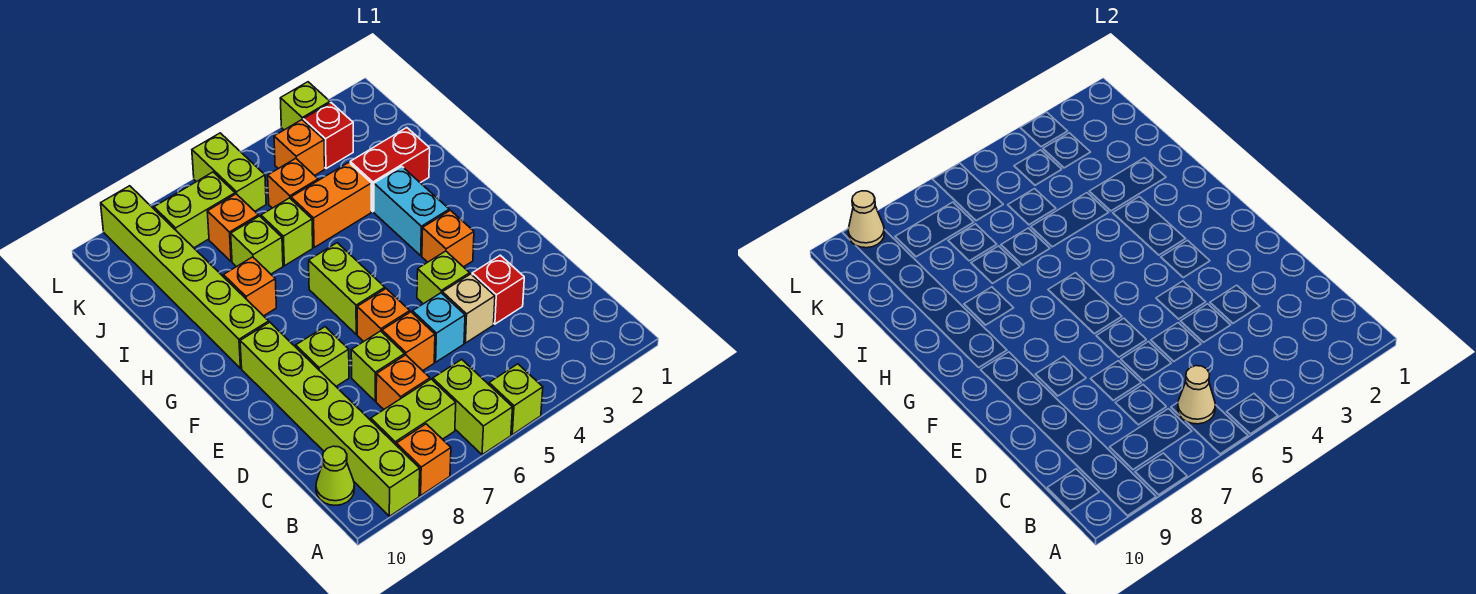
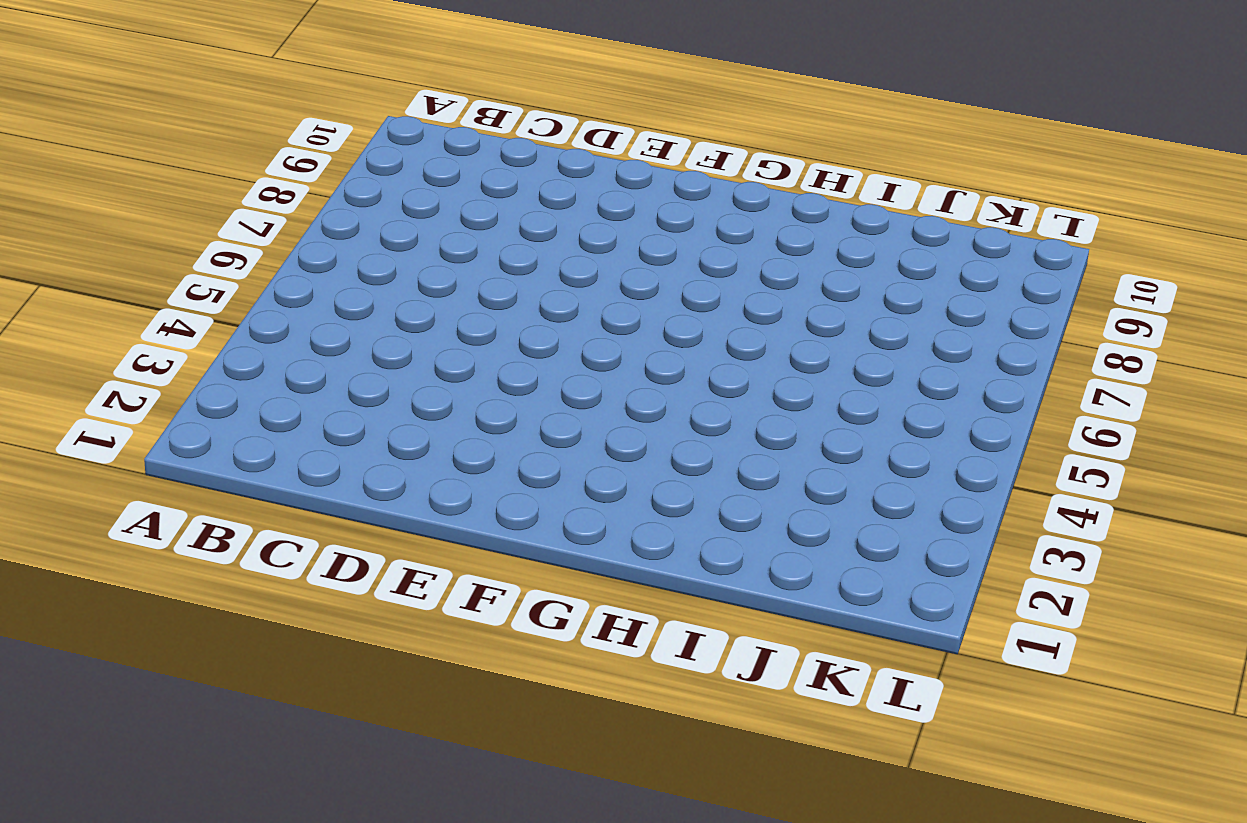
none -> lime 1x1 brick [489,364,543,435]
none -> lime 1x2 brick [433,359,513,455]
none -> orange 1x1 brick [396,424,451,495]
none -> lime 1x6 brick [240,322,420,516]

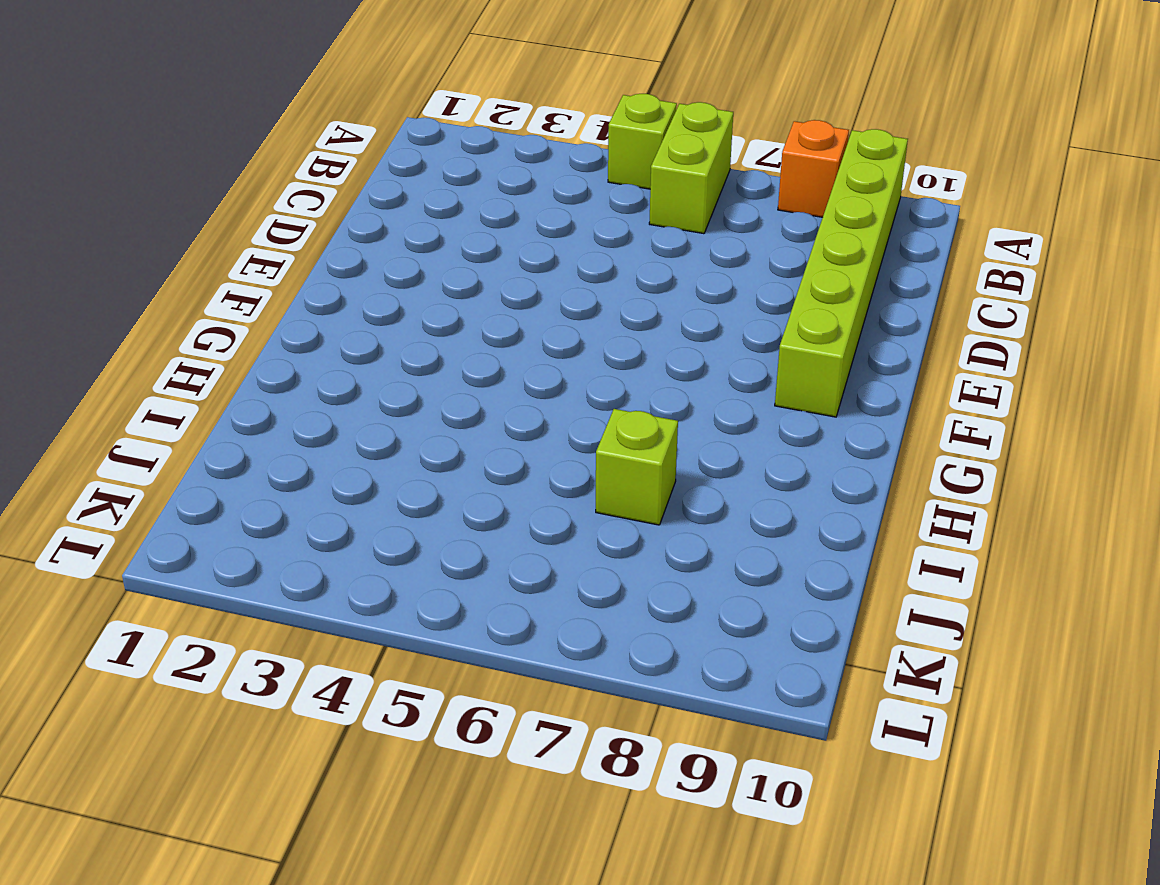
none -> lime 1x2 brick [371,379,456,445]
none -> lime 1x1 cone [316,446,354,505]
none -> orange 1x1 brick [376,355,430,409]
none -> red 1x1 brick [472,255,524,324]

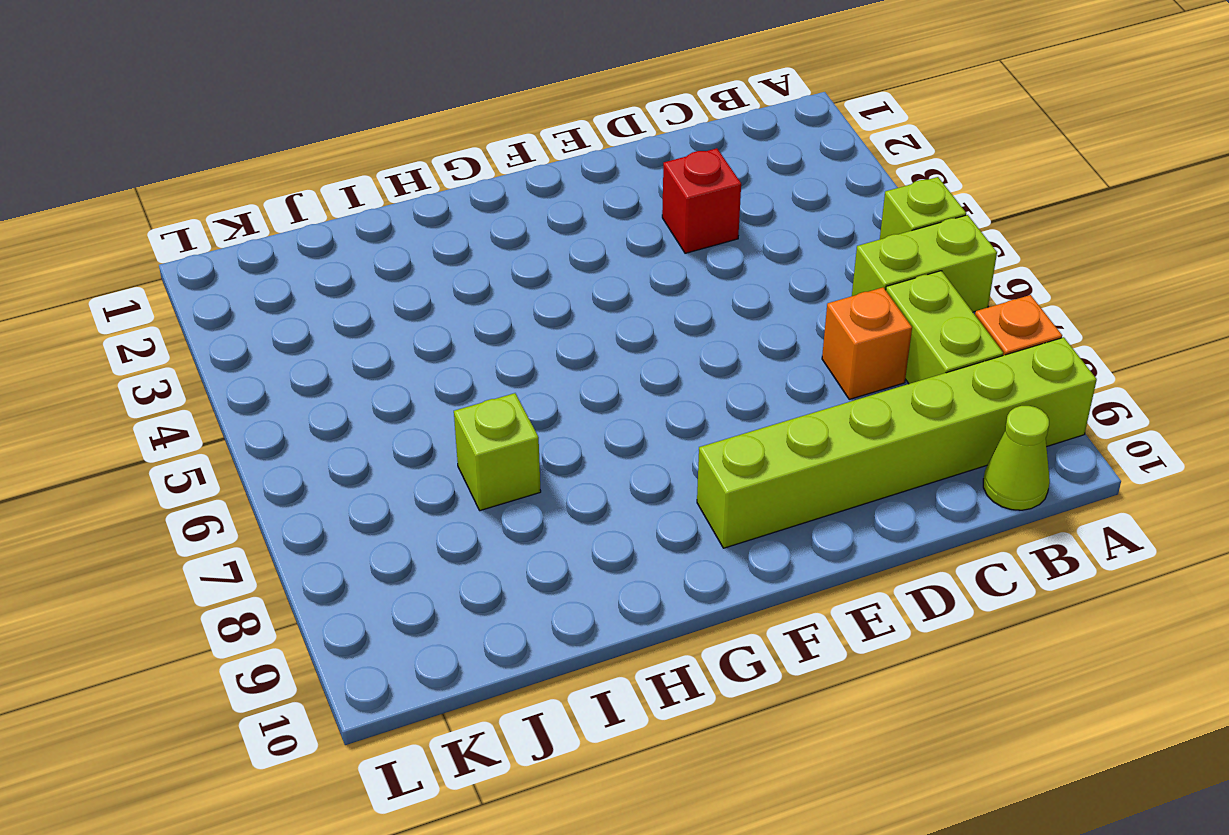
none -> tan 1x1 brick [442,274,495,343]
none -> cyan 1x1 brick [412,293,465,362]
none -> orange 1x1 brick [382,312,435,371]
none -> lime 1x1 brick [351,331,405,401]

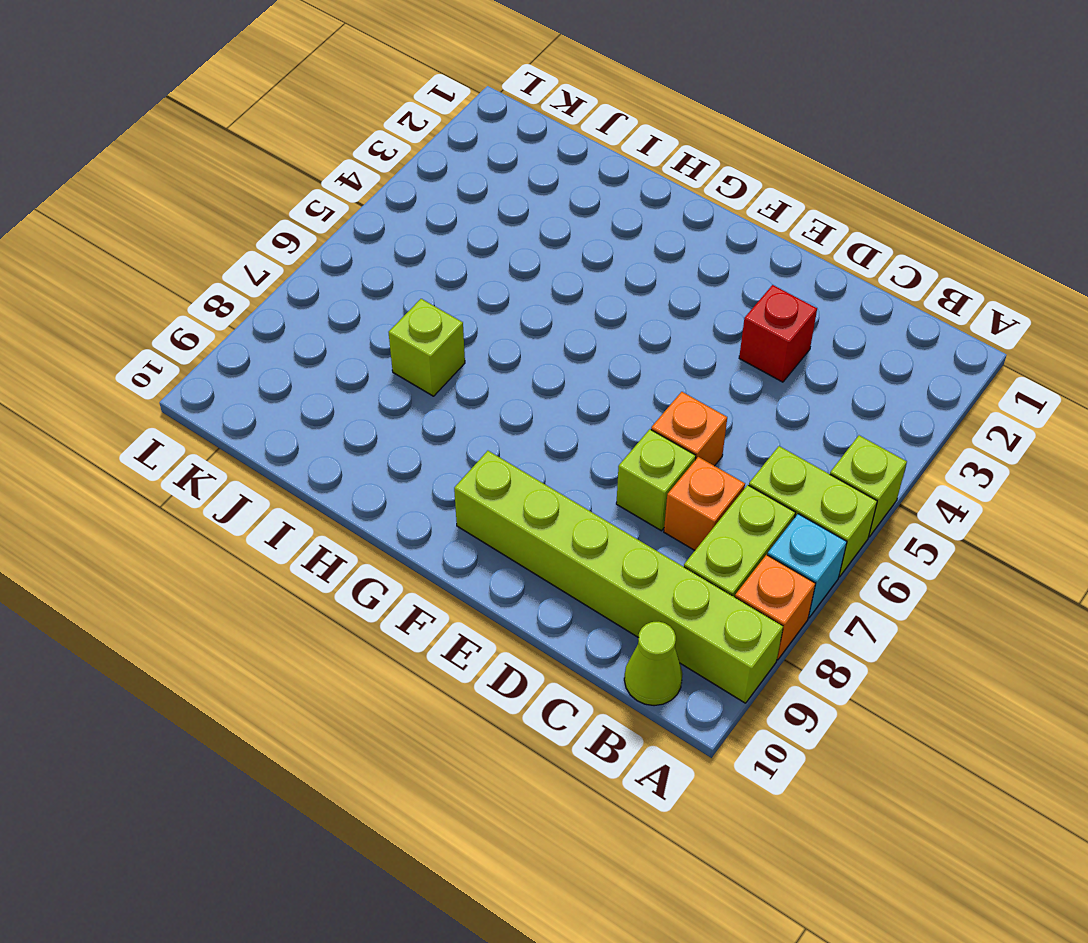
cyan 1x1 brick [768,514,847,618] -> cyan 1x1 brick moved to [412,293,465,362]
none -> tan 1x1 brick [442,274,495,343]
none -> lime 1x1 brick [417,251,470,304]
none -> orange 1x1 brick [357,289,410,342]
none -> lime 1x1 brick [296,327,349,386]

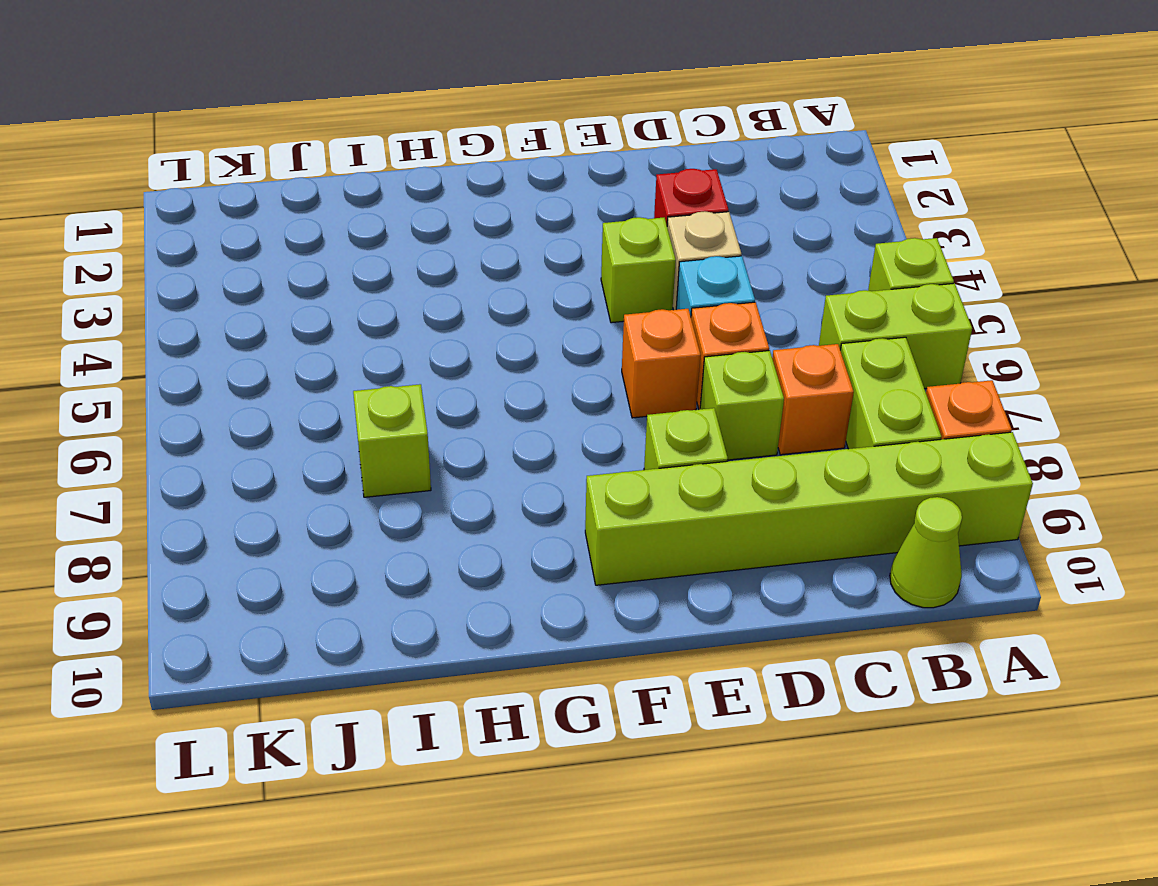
none -> orange 1x1 brick [422,210,474,267]
none -> lime 1x2 brick [309,243,385,334]
none -> cyan 1x2 brick [374,166,449,256]
none -> lime 1x6 brick [101,186,269,368]

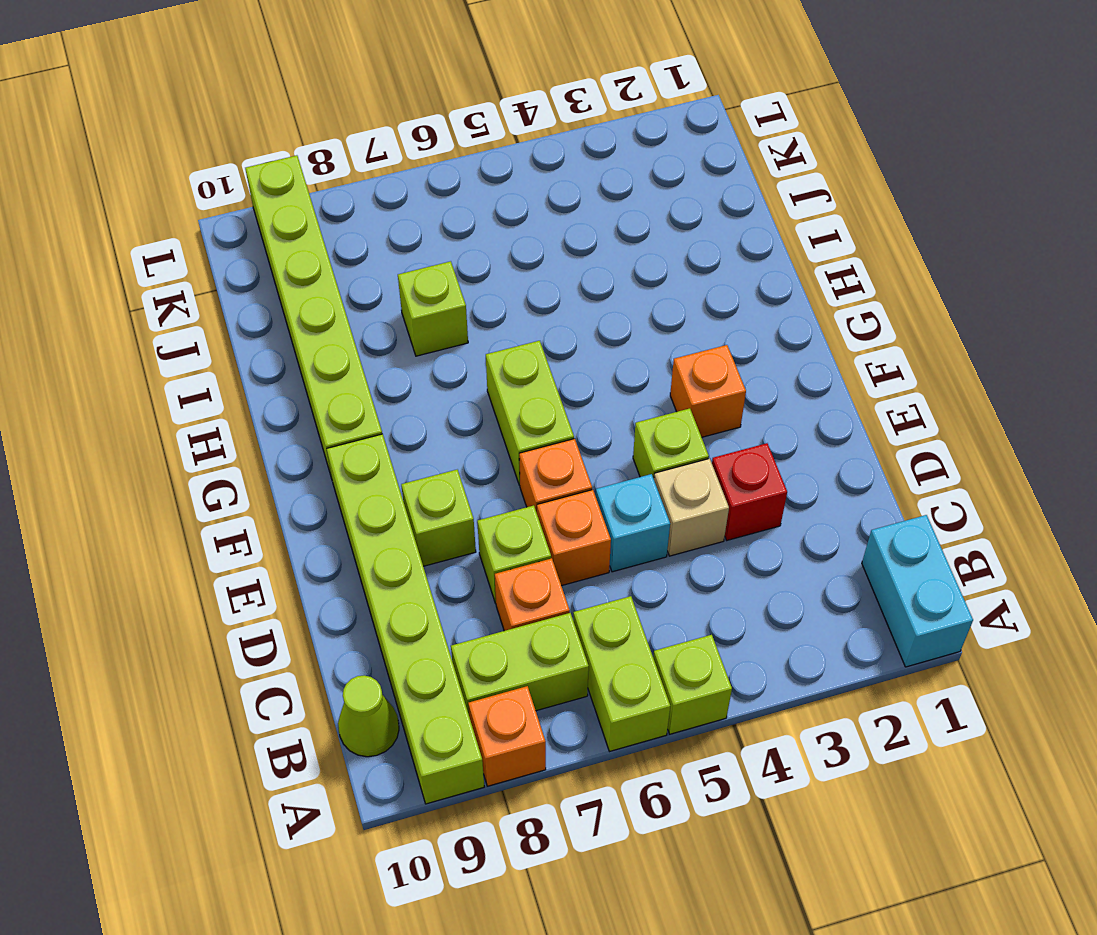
cyan 1x2 brick [862,515,973,667] -> cyan 1x2 brick moved to [374,166,449,256]
none -> orange 1x1 brick [224,257,276,316]
none -> red 1x2 brick [350,128,430,212]
none -> orange 1x2 brick [291,162,371,247]
none -> lime 1x1 brick [261,198,313,266]

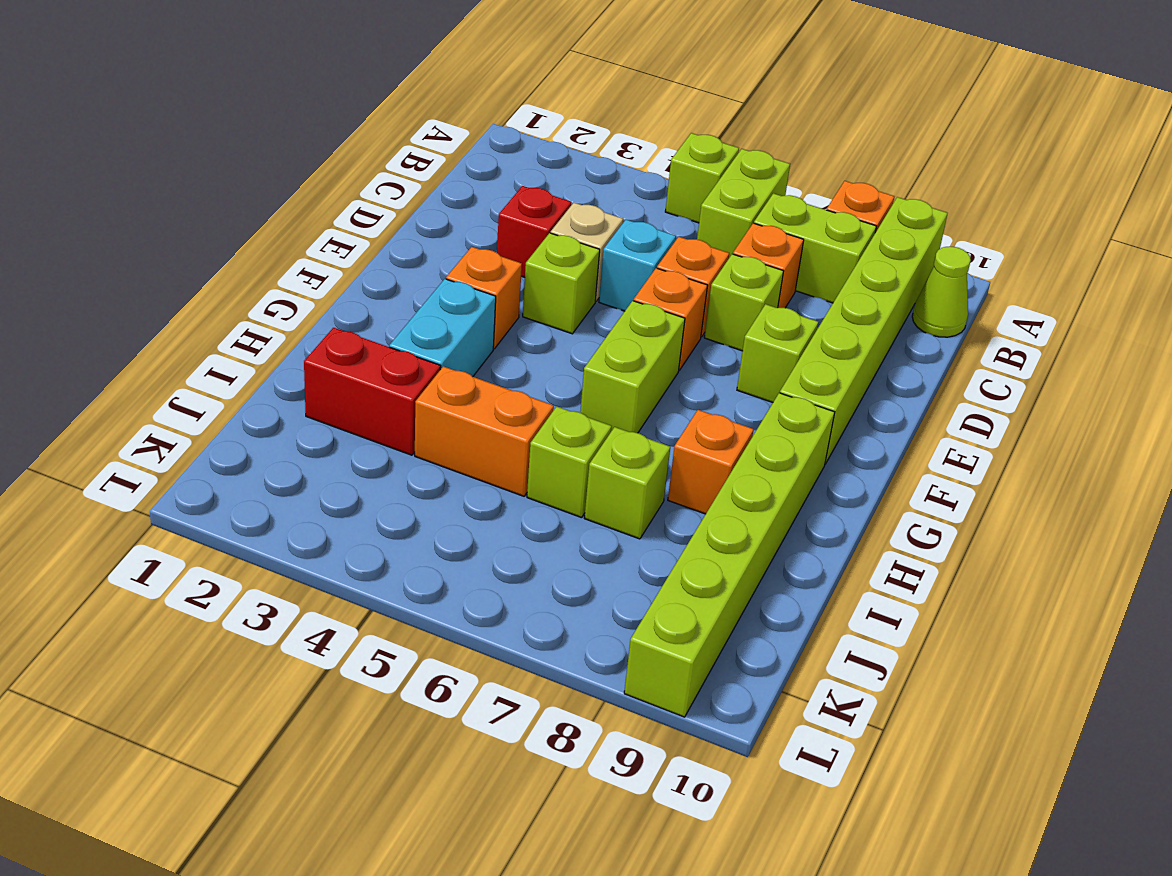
none -> orange 1x1 brick [268,158,318,208]
none -> orange 1x1 brick [207,194,258,262]
none -> red 1x1 brick [303,103,353,169]
none -> orange 1x1 brick [274,120,325,175]

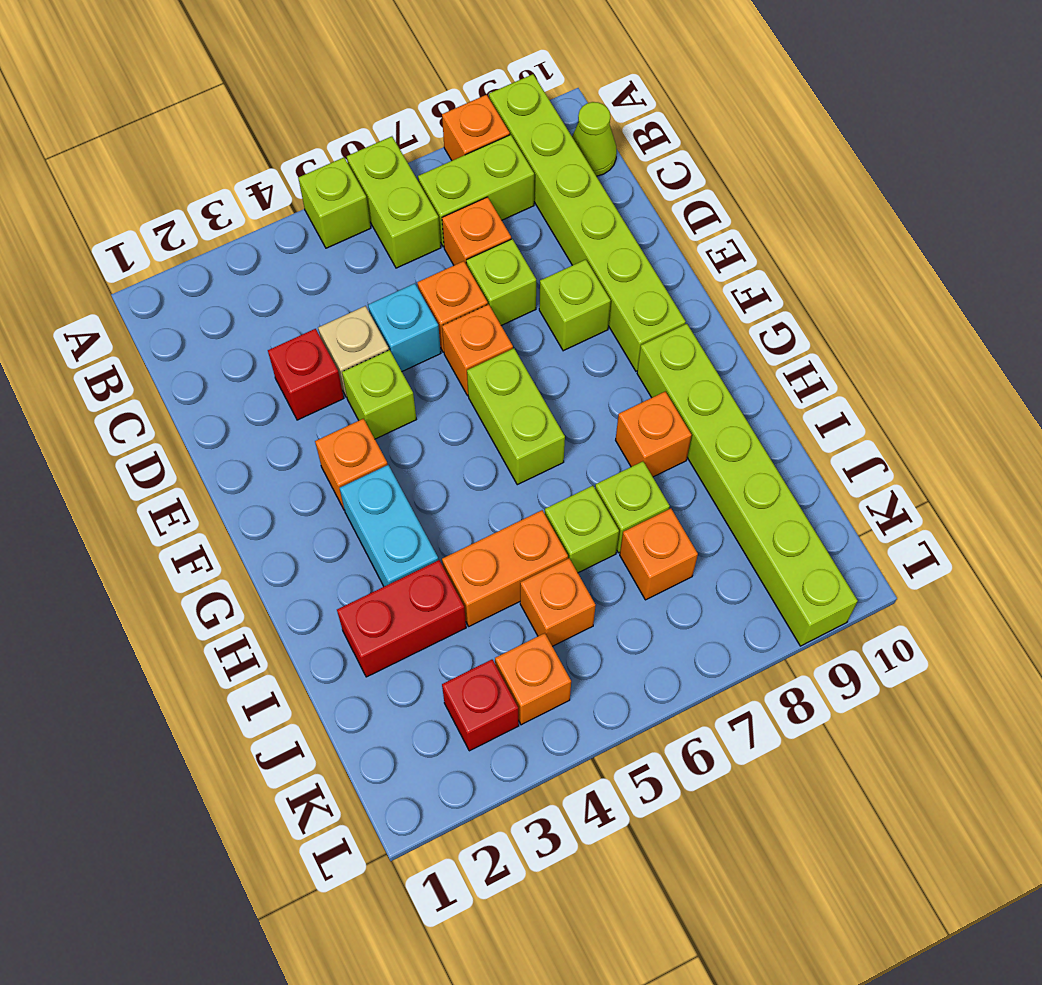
none -> lime 1x2 brick [192,133,266,211]
none -> lime 1x2 brick [154,172,235,248]
none -> lime 1x1 brick [280,82,330,130]
none -> tan 1x1 cone [1178,366,1215,424]

